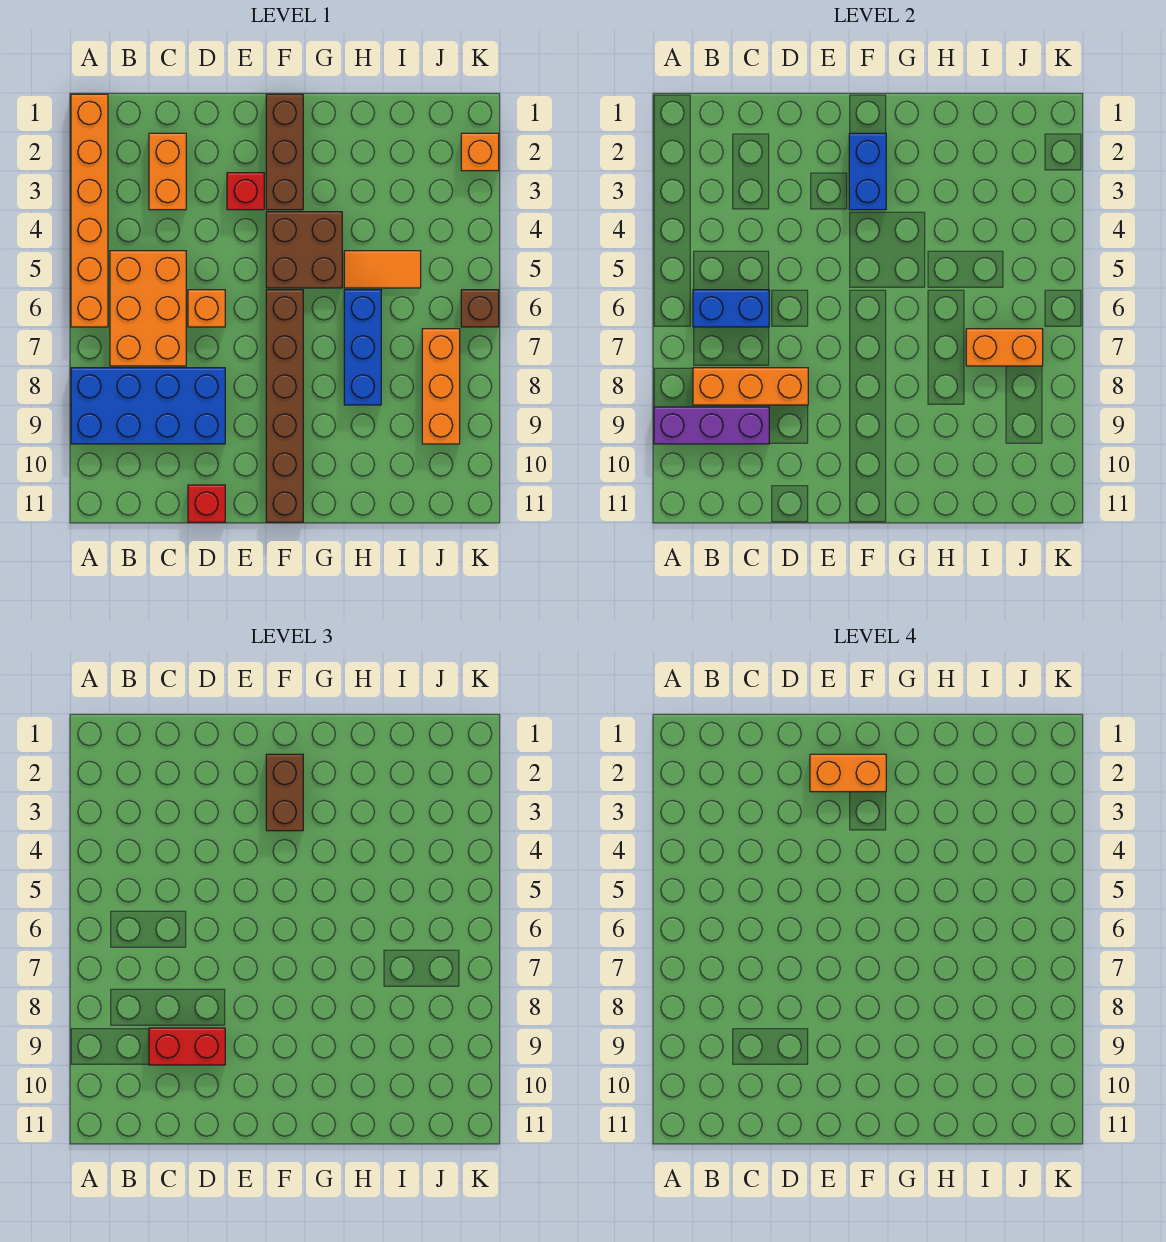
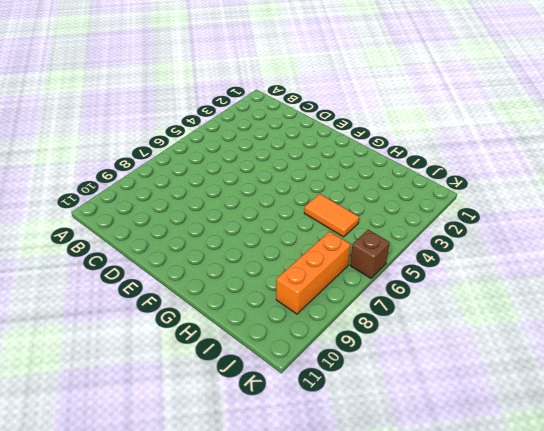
none -> orange 1x6 brick [71,94,108,327]
none -> blue 2x4 brick [71,368,225,444]
none -> orange 2x3 brick [110,251,186,366]

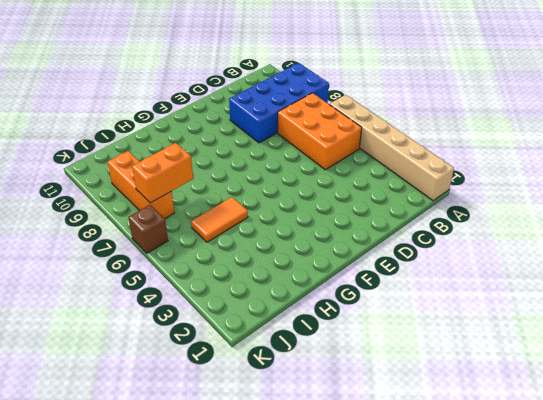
tan 1x6 brick [329,95,454,201] -> orange 1x6 brick [71,94,108,327]
none -> orange 1x2 brick [149,133,186,210]
none -> orange 1x1 brick [188,290,225,327]
none -> red 1x1 brick [188,485,225,522]

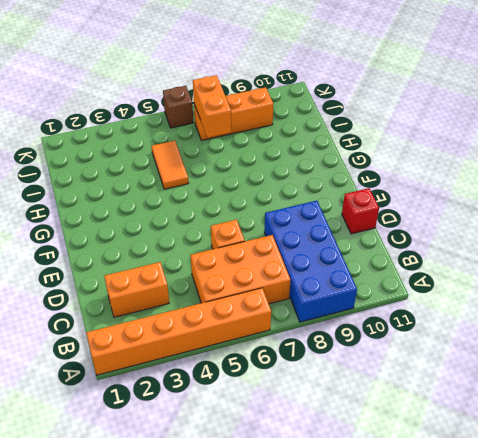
none -> red 1x1 brick [227,173,264,210]
none -> brown 1x3 brick [266,94,303,210]
none -> brown 2x2 brick [266,212,342,288]

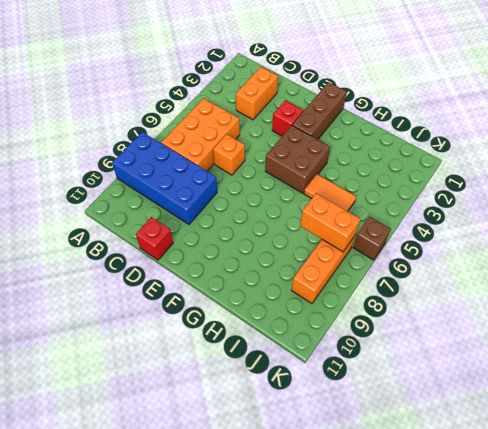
none -> orange 1x6 brick [71,94,108,327]
none -> brown 1x6 brick [266,290,303,522]
none -> blue 1x3 brick [344,290,381,405]

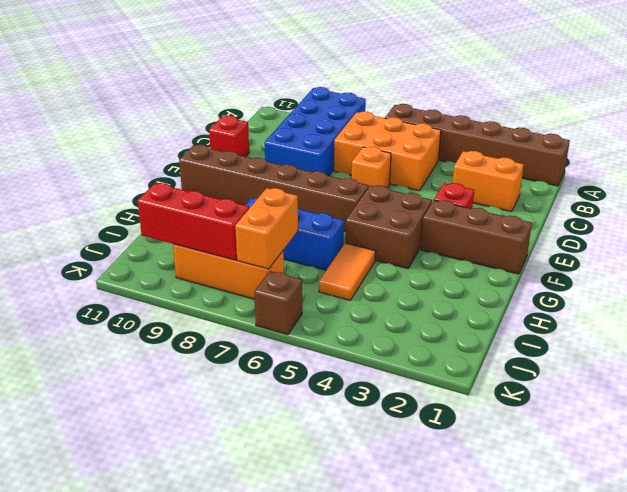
brown 1x6 brick [385,104,570,186] -> orange 1x6 brick [71,94,108,327]
red 1x3 brick [138,183,249,260] -> none
none -> orange 1x1 brick [461,133,499,171]
none -> purple 1x3 brick [654,407,769,444]
none -> blue 1x2 brick [693,290,769,327]

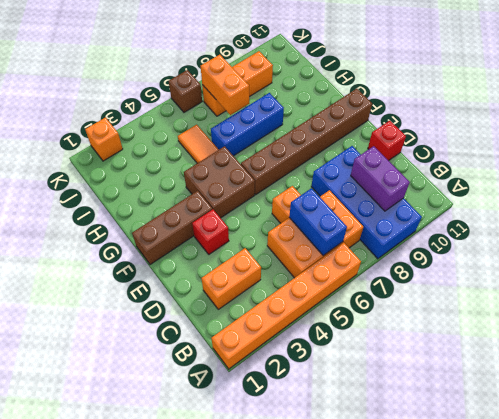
purple 1x2 brick [351,146,410,211] -> purple 1x3 brick [654,407,769,444]
none -> orange 1x3 brick [693,368,808,405]
none -> blue 1x2 brick [849,133,886,210]
none -> red 1x2 brick [149,1028,225,1065]

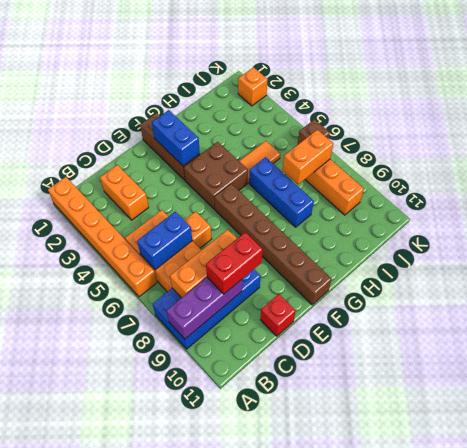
none -> red 1x1 brick [227,173,264,210]
none -> brown 1x2 brick [266,754,303,831]
none -> orange 1x2 brick [810,754,886,792]

